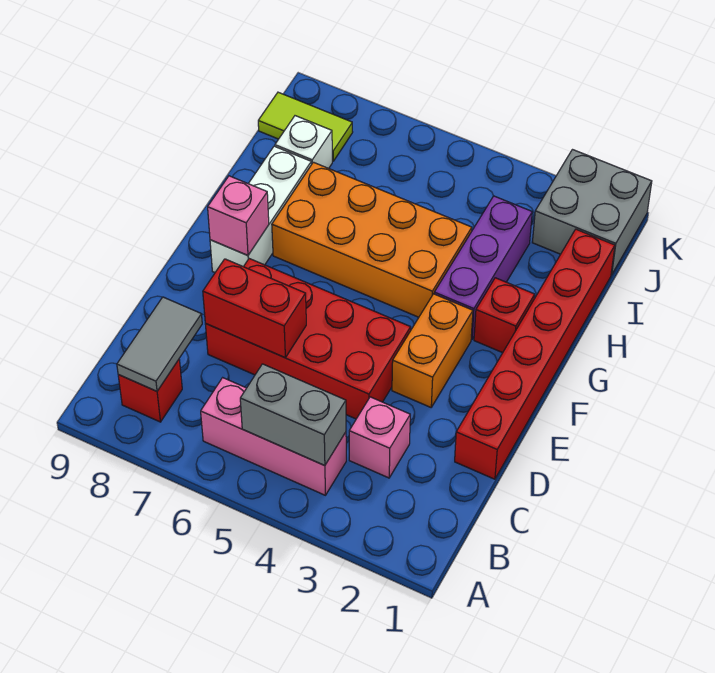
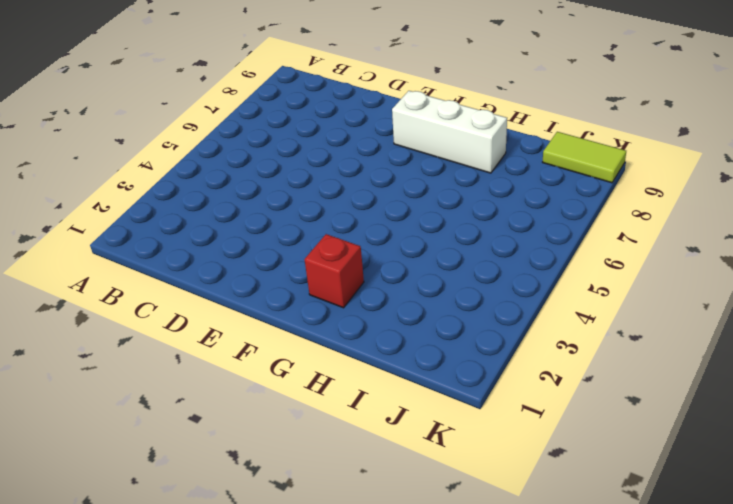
lime 1x2 tile [543,132,626,183] -> lime 1x2 tile turned to [258,92,353,161]
none -> pink 1x3 brick [201,378,346,495]
none -> red 1x1 brick [118,360,182,422]
none -> pink 1x1 brick [349,397,410,478]

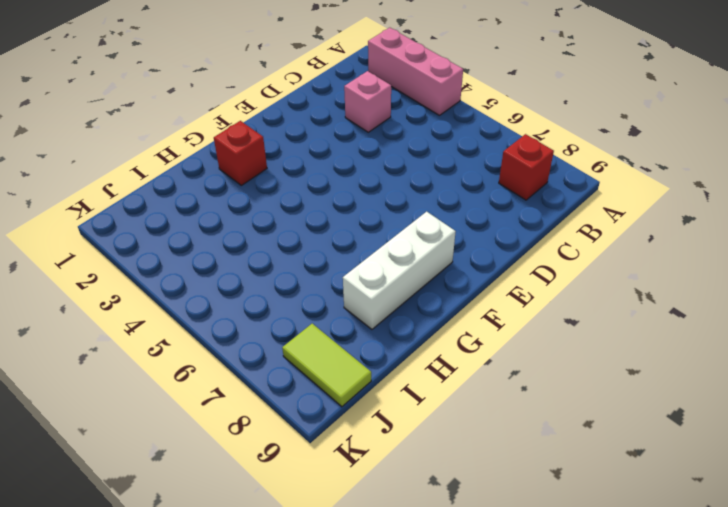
pink 1x3 brick [368,28,463,115] -> pink 1x3 brick moved to [201,378,346,495]
none -> red 1x6 brick [455,229,615,479]
none -> red 2x4 brick [205,259,411,419]
none -> orange 1x2 brick [392,294,473,407]

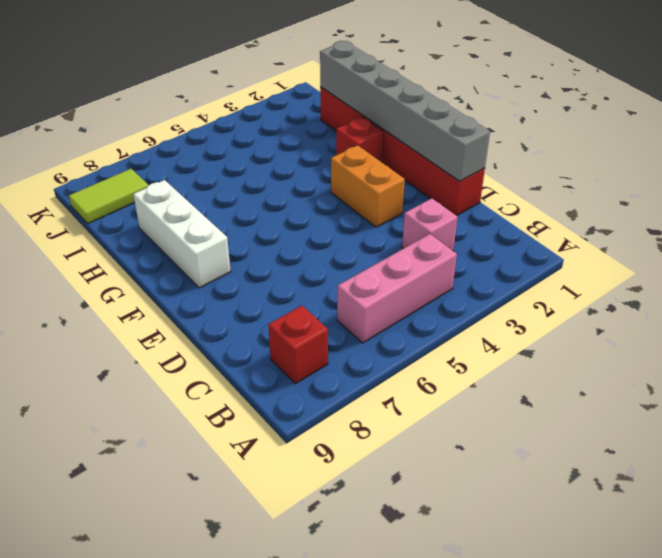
grey 1x6 brick [320,41,490,181] -> none
none -> red 2x4 brick [205,259,411,419]
none -> purple 1x3 brick [434,196,532,340]
none -> orange 2x4 brick [272,162,472,317]

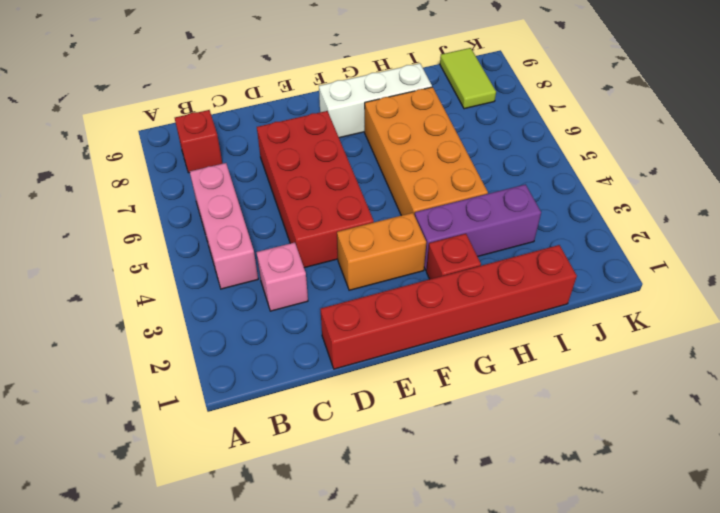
none -> white 1x1 brick [275,116,332,168]
none -> grey 2x2 brick [532,150,652,275]
none -> grey 1x2 brick [240,364,346,466]

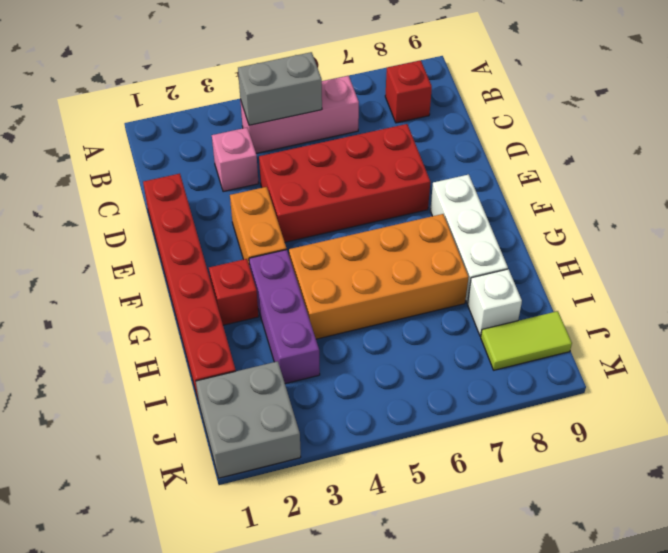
none -> grey 1x2 tile [117,297,202,391]
none -> red 1x2 brick [203,259,306,358]
none -> pink 1x1 brick [208,176,269,255]

